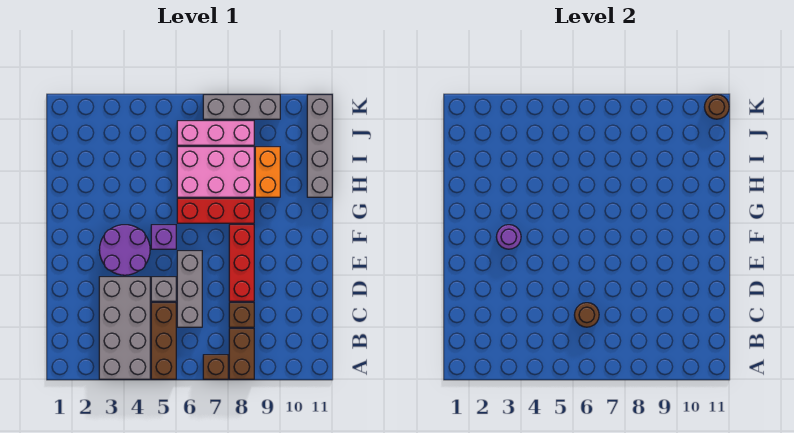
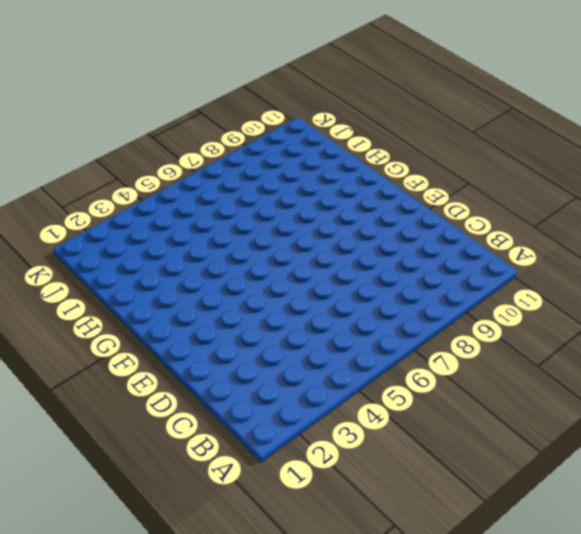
none -> grey 2x4 brick [99,277,150,379]
none -> brown 1x3 brick [151,303,176,379]
none -> brown 1x1 brick [203,355,228,379]

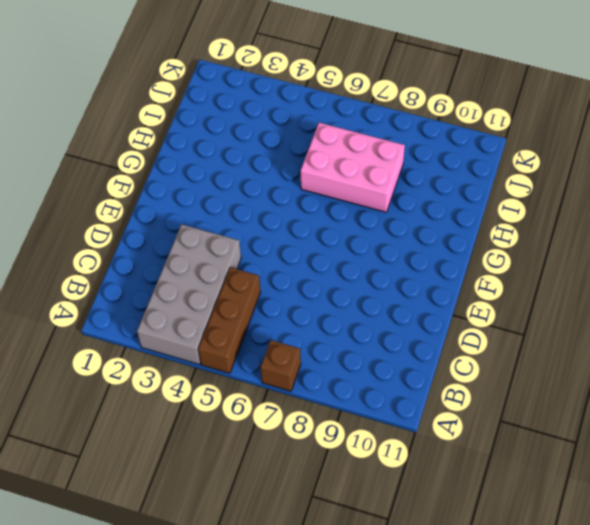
none -> brown 1x2 brick [229,329,254,379]
none -> grey 1x3 brick [177,251,202,327]
none -> brown 1x1 brick [229,303,254,327]

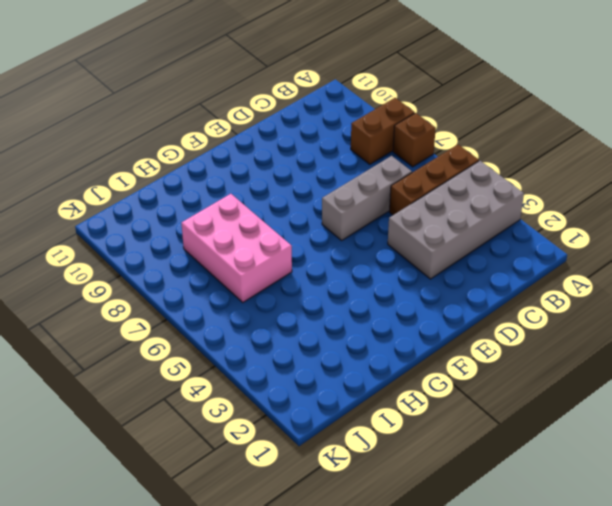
none -> brown 1x1 brick [229,303,254,327]
none -> grey 1x1 brick [151,277,176,301]
none -> red 1x3 brick [229,225,254,301]

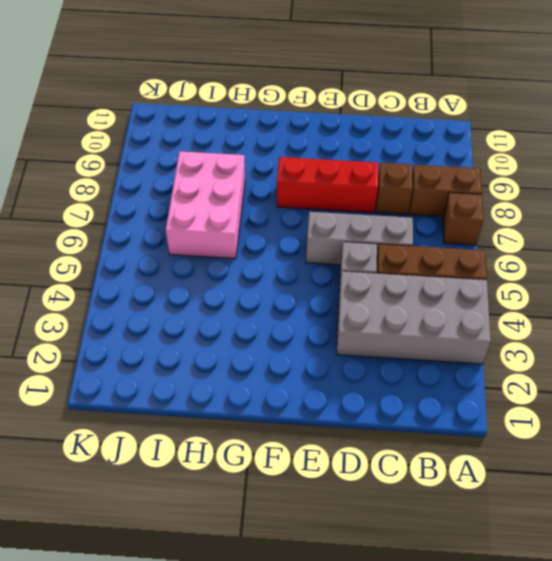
none -> purple 2x2 round brick [99,225,150,275]
none -> purple 1x1 brick [151,225,176,249]
none -> red 1x3 brick [177,199,254,223]

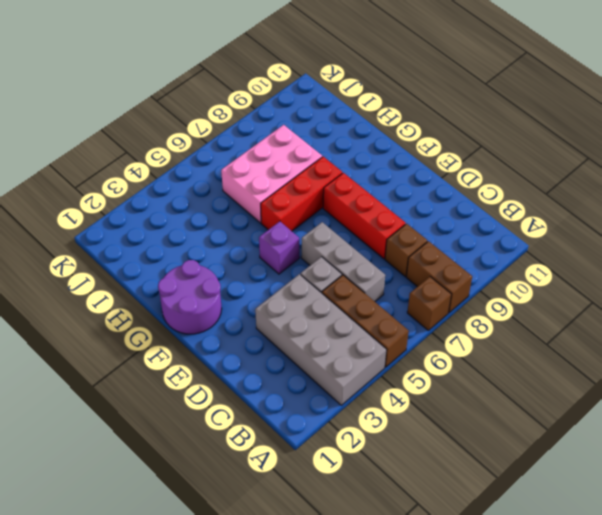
purple 2x2 round brick [158,260,222,334] -> purple 2x2 round brick moved to [99,225,150,275]
none -> orange 1x2 brick [255,147,280,197]
none -> grey 1x4 brick [307,95,332,197]
none -> pink 1x3 brick [177,121,254,145]

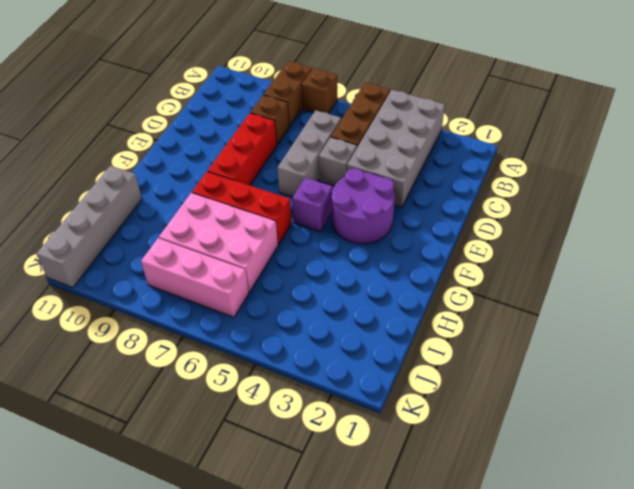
none -> orange 1x2 brick [255,147,280,197]
none -> grey 1x3 brick [203,95,280,119]
none -> brown 1x1 round brick [575,303,599,327]

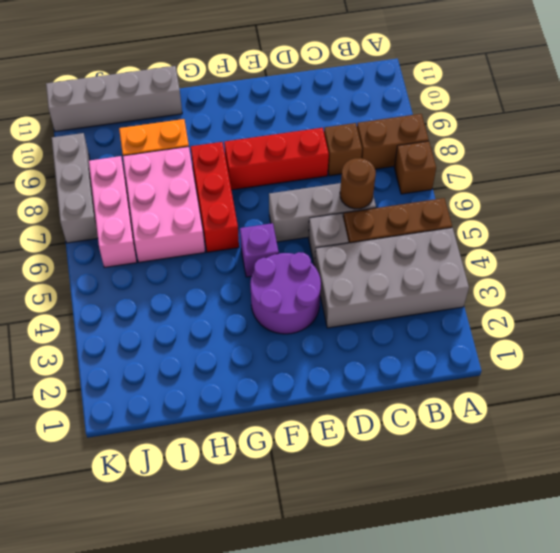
none -> purple 1x1 round brick [497,225,521,249]
none -> brown 1x1 round brick [705,95,729,119]

